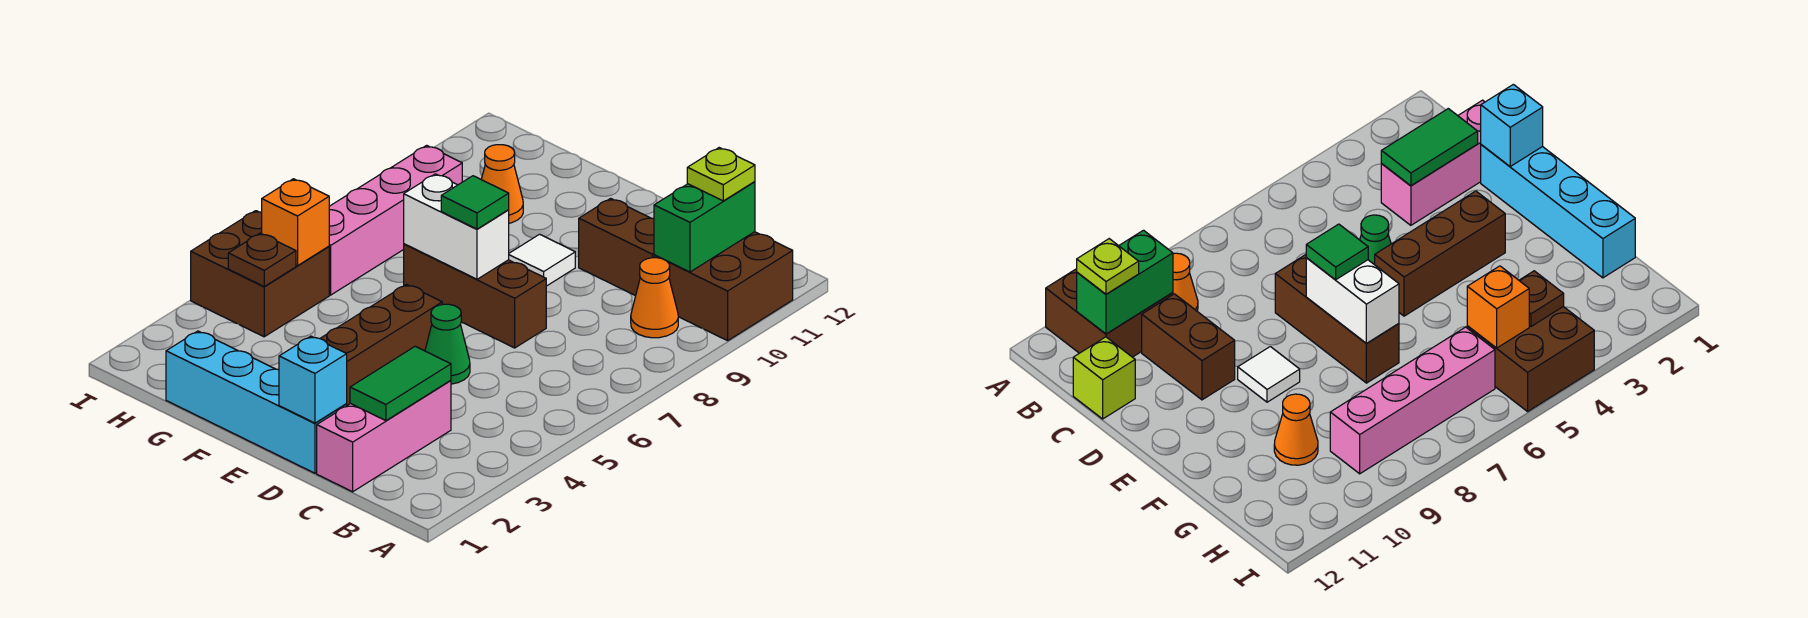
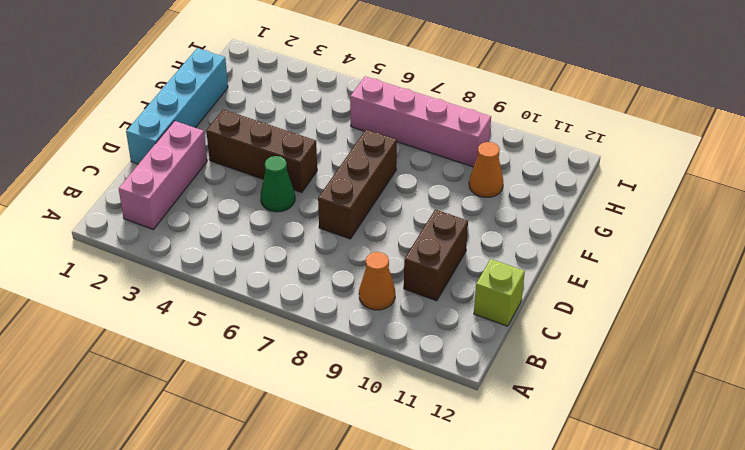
pink 1x3 brick [119,121,207,229] -> pink 1x3 brick turned to [317,380,451,492]
none -> brown 2x2 brick [654,232,793,341]
none -> white 1x1 tile [509,234,575,286]
none -> brown 2x2 brick [191,211,329,337]

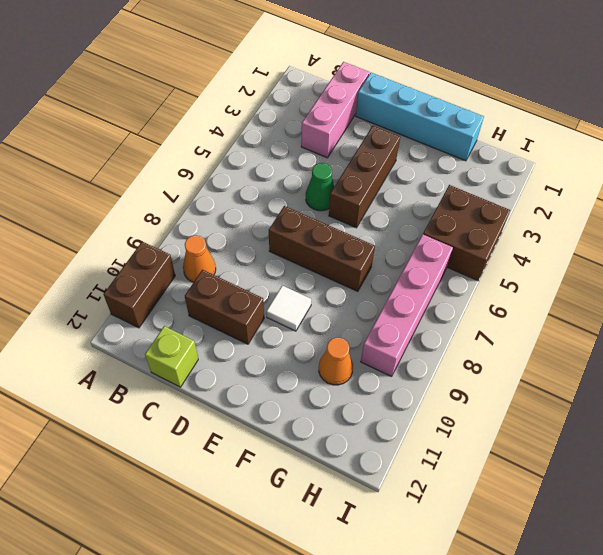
brown 1x2 brick [104,242,175,328] -> brown 2x2 brick [654,232,793,341]
none -> green 1x2 brick [654,182,755,272]
none -> green 1x2 tile [350,346,451,421]
none -> cyan 1x1 brick [279,336,347,423]

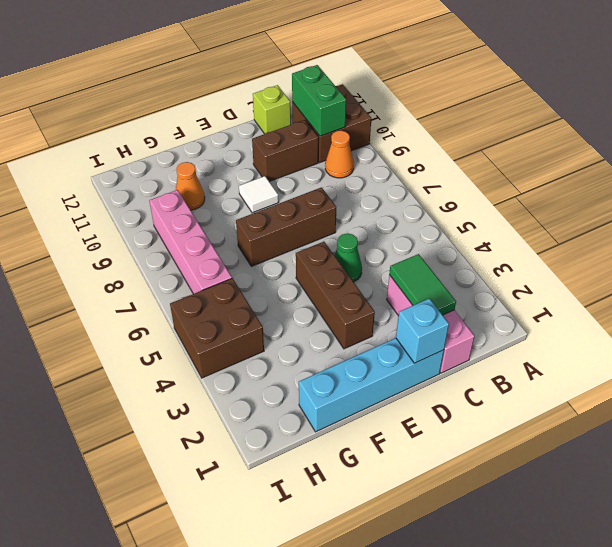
none -> white 1x2 brick [404,174,509,279]
none -> brown 1x1 plate [228,233,296,286]
none -> orange 1x1 brick [262,179,329,266]

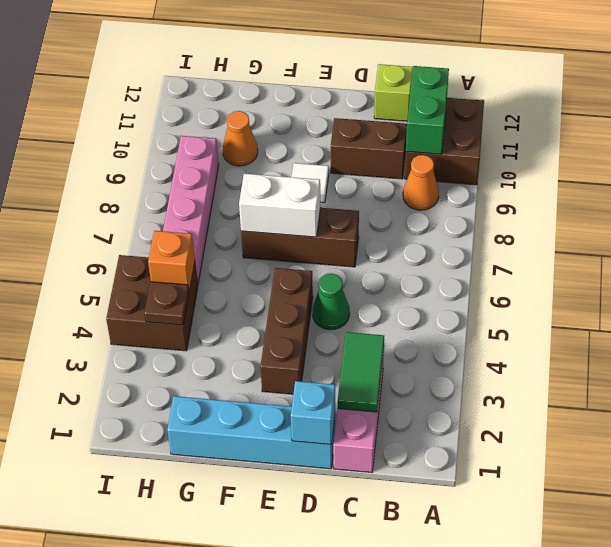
none -> lime 1x1 plate [687,148,755,201]
none -> green 1x1 tile [441,176,509,229]

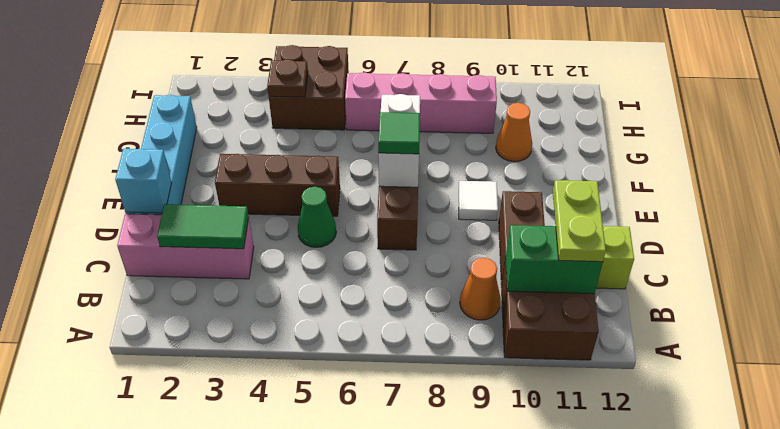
lime 1x2 plate [553,180,606,262] -> lime 1x1 plate [687,148,755,201]
none -> orange 1x1 brick [262,179,329,266]

